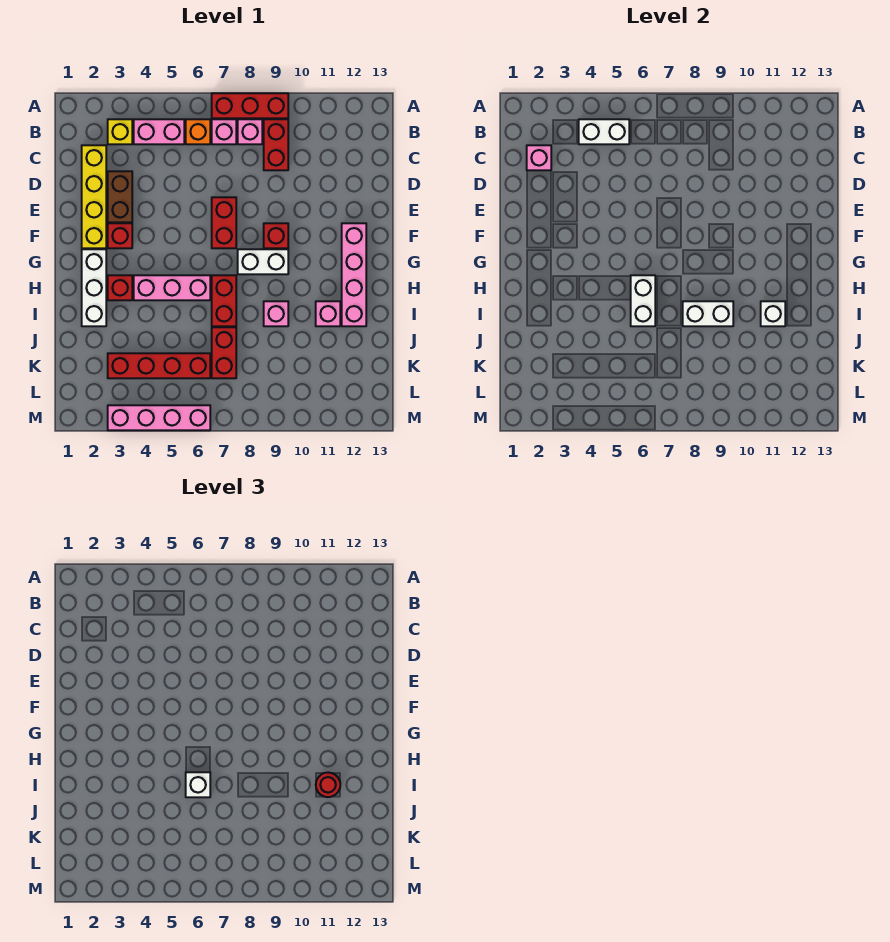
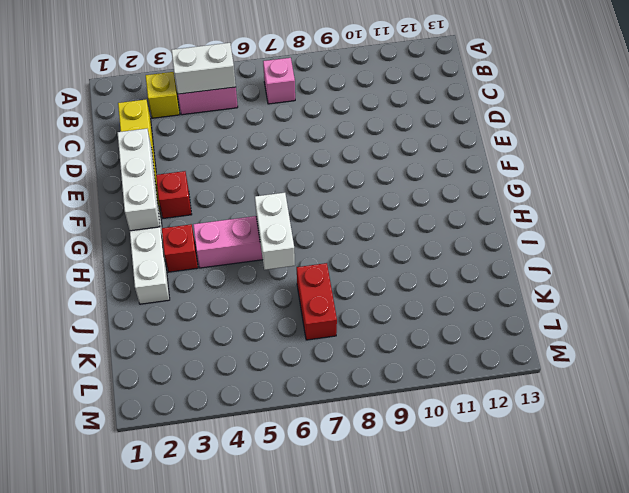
white 1x3 brick [118,129,160,231] -> none
none -> red 1x3 brick [212,93,288,118]
none -> orange 1x1 brick [186,119,210,144]
none -> pink 1x1 brick [238,119,262,144]
none -> red 1x2 brick [264,119,288,170]

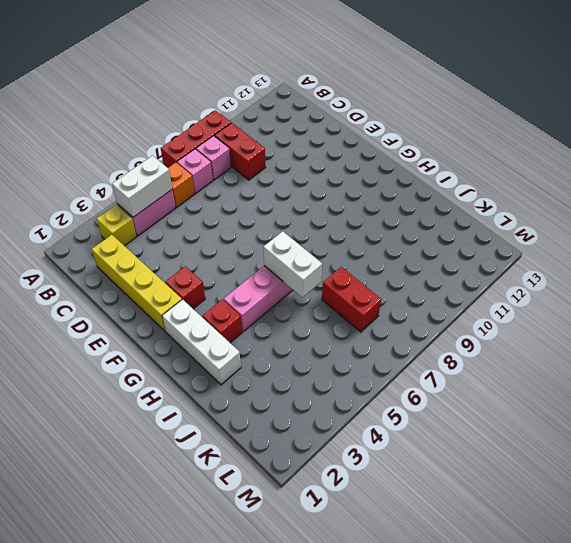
none -> brown 1x2 brick [108,171,132,222]
none -> red 1x2 brick [212,197,236,248]
none -> red 1x1 brick [264,223,288,248]
none -> pink 1x4 brick [342,223,366,326]

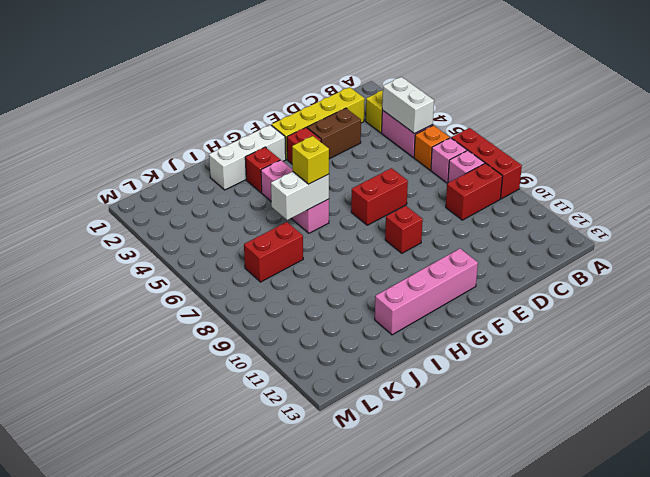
yellow 1x1 brick [292,136,329,184] -> none
none -> white 1x2 brick [238,249,288,274]
none -> red 1x2 brick [212,275,236,326]
none -> pink 1x1 brick [264,301,288,326]
none -> pink 1x1 brick [316,301,340,326]

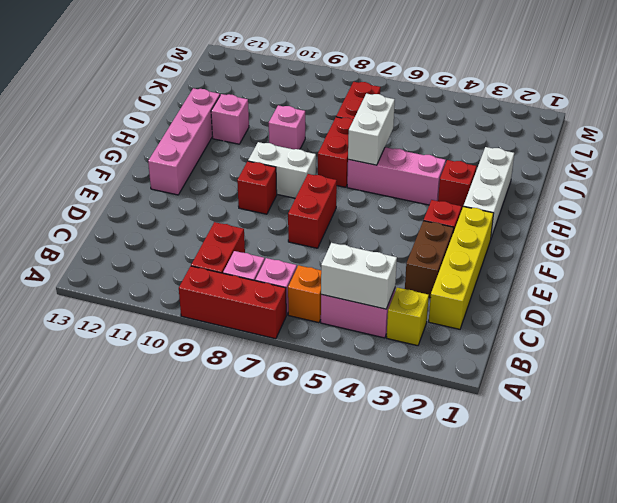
none -> red 1x4 brick [108,353,210,378]
none -> pink 1x4 brick [108,405,210,430]
none -> pink 1x1 brick [527,145,551,170]
none -> white 1x2 brick [683,301,733,326]

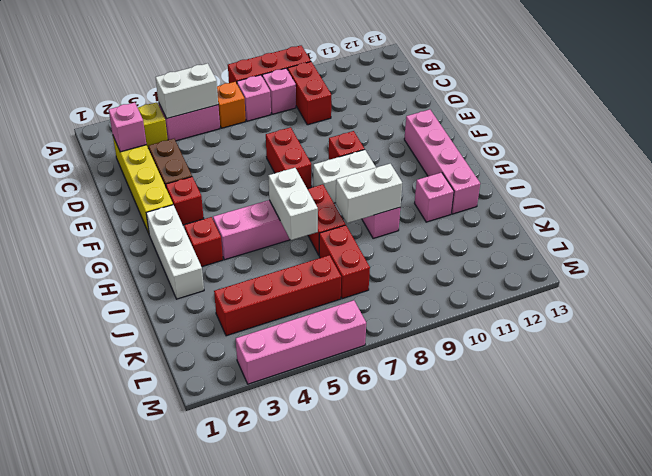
none -> white 1x1 brick [761,301,785,326]
none -> white 1x1 brick [186,772,210,797]
none -> red 1x1 round brick [316,773,340,797]

